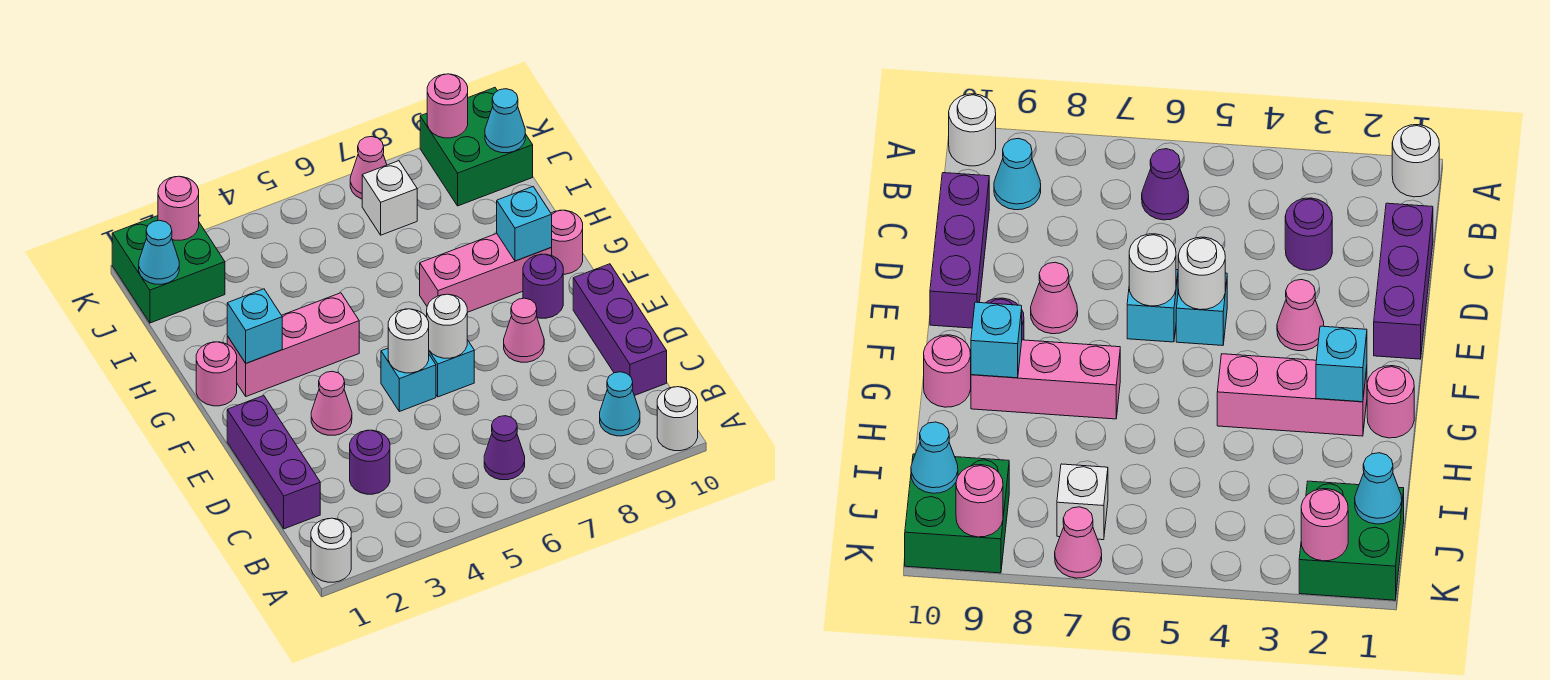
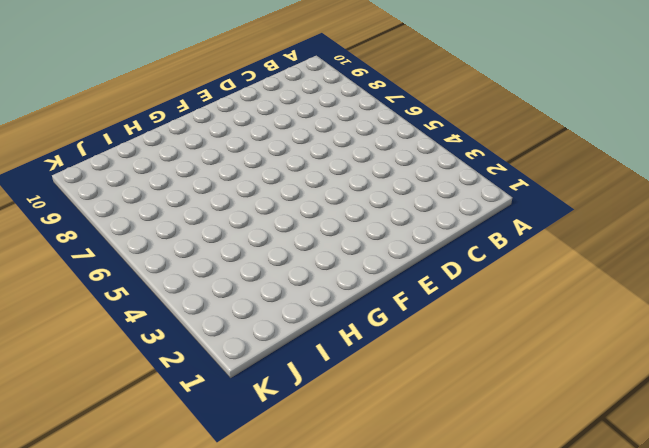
none -> white 1x1 round brick [311,518,351,582]
none -> white 1x1 round brick [657,387,698,451]
none -> purple 1x1 cone [484,416,525,480]

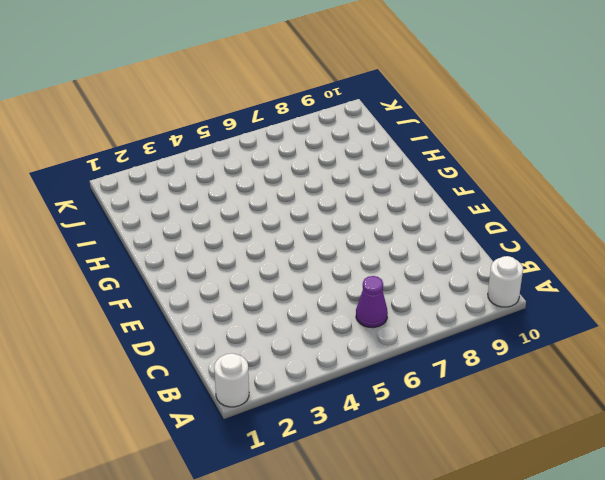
none -> cyan 1x1 cone [600,372,640,436]
none -> purple 1x3 brick [227,396,320,529]
none -> purple 1x1 round brick [350,430,390,494]

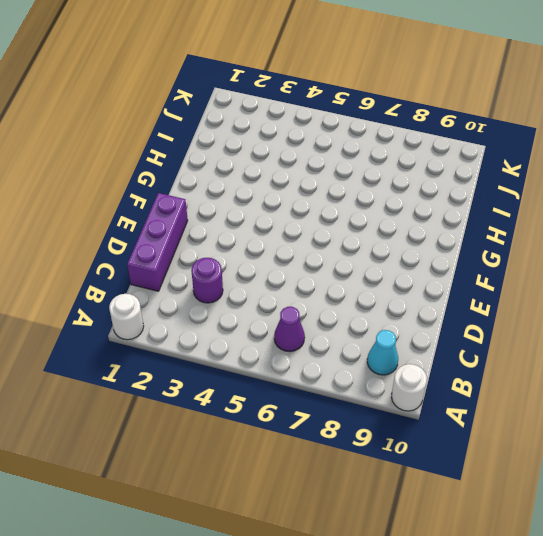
none -> purple 1x3 brick [573,264,667,396]
none -> pink 1x1 cone [311,371,352,435]
none -> cyan 1x1 brick [381,348,436,412]

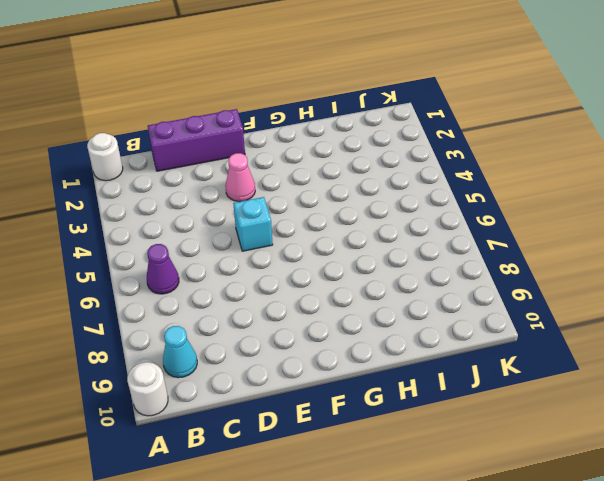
none -> purple 1x1 round brick [350,430,390,494]
none -> purple 1x3 brick [573,264,667,396]
none -> cyan 1x1 brick [429,340,474,397]

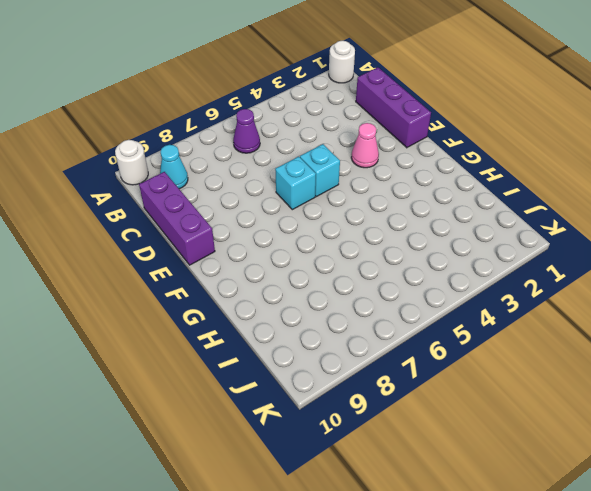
none -> purple 1x1 round brick [350,430,390,494]
none -> pink 1x1 cone [504,298,544,362]
none -> purple 1x1 round brick [523,254,563,318]

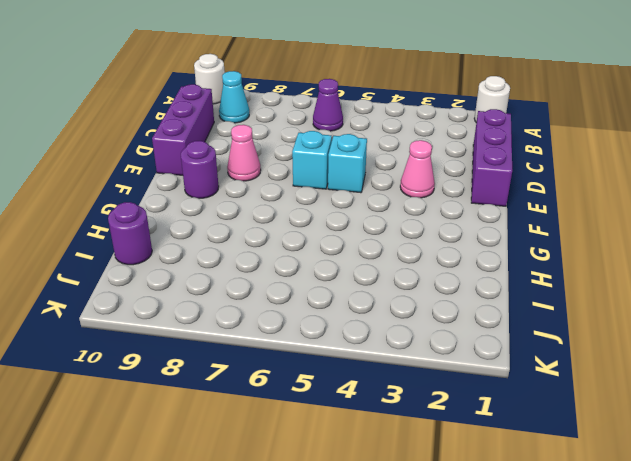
purple 1x1 round brick [108,202,152,265] -> purple 1x1 round brick moved to [350,430,390,494]
none -> pink 1x1 round brick [196,342,237,406]
none -> pink 1x3 brick [227,293,359,396]
none -> pink 1x3 brick [420,234,552,312]

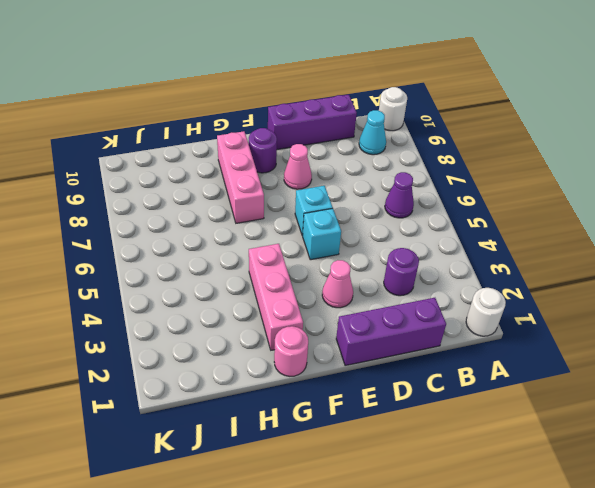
none -> pink 1x1 round brick [551,210,583,274]
none -> green 2x2 brick [112,216,225,323]
none -> white 1x1 brick [362,161,417,235]

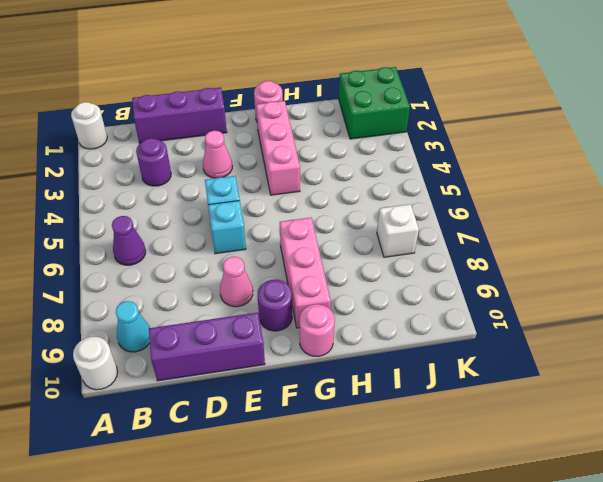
none -> green 2x2 brick [420,88,533,206]
none -> pink 1x1 cone [350,136,387,199]
none -> white 1x1 round brick [388,309,429,373]

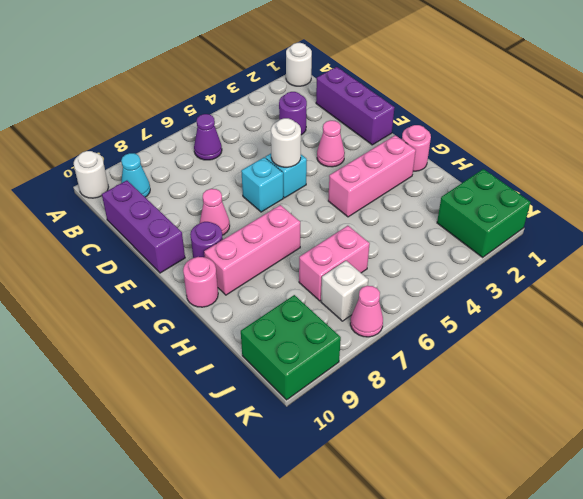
pink 1x2 brick [299,226,370,301] -> none
none -> white 1x1 round brick [427,294,467,358]
none -> cyan 1x1 brick [227,289,282,363]
none -> cyan 1x1 brick [497,187,552,261]

